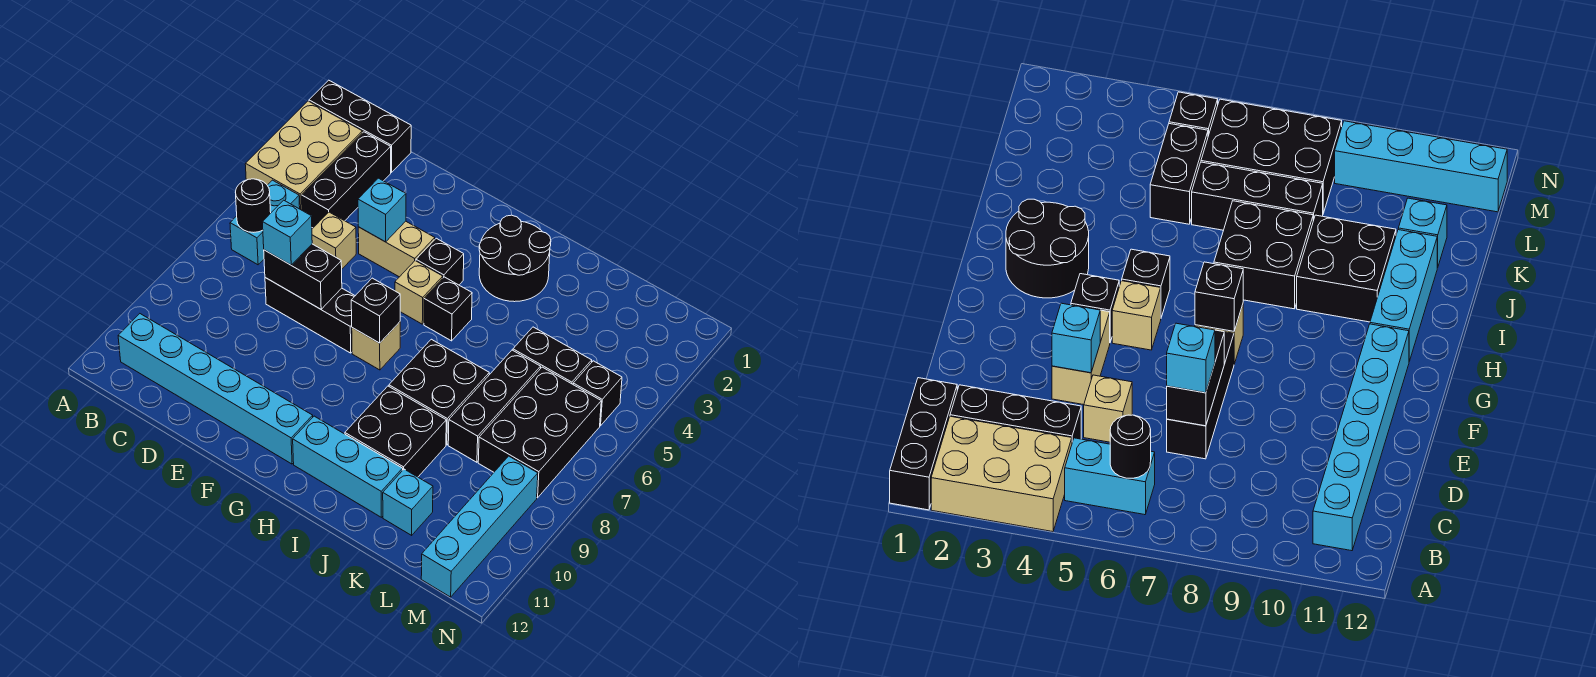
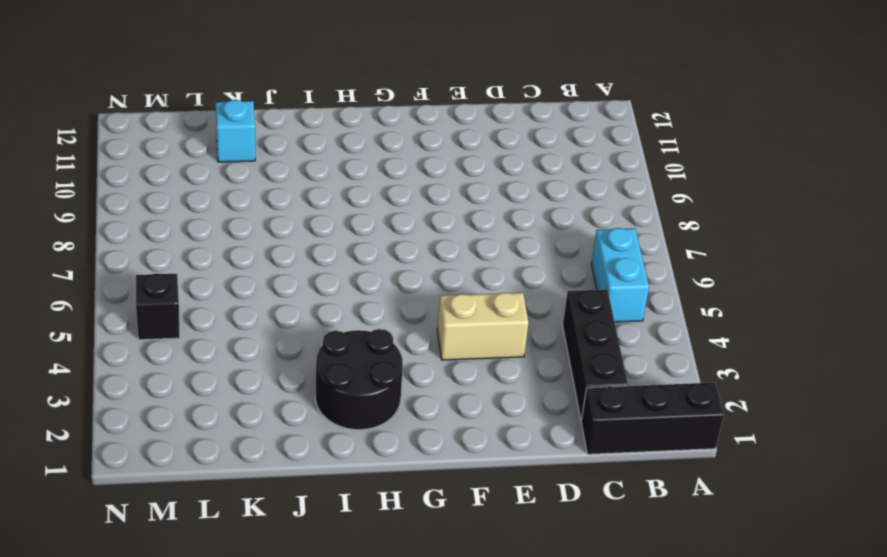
none -> tan 2x3 brick [245,101,362,210]
none -> cyan 1x6 brick [118,314,313,464]
none -> tan 1x1 brick [312,212,356,269]

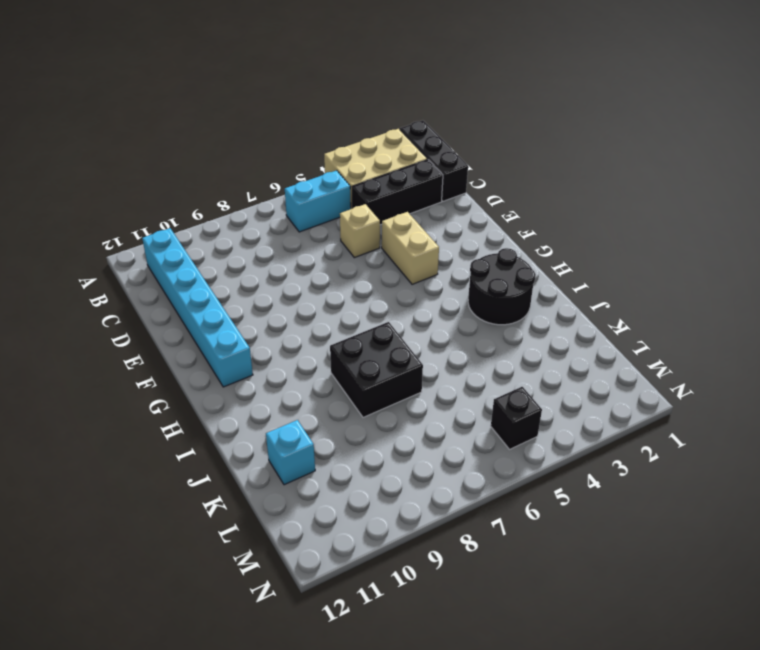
none -> black 1x3 brick [265,278,355,353]
none -> black 1x1 brick [416,238,464,285]
none -> tan 1x1 brick [395,261,443,324]

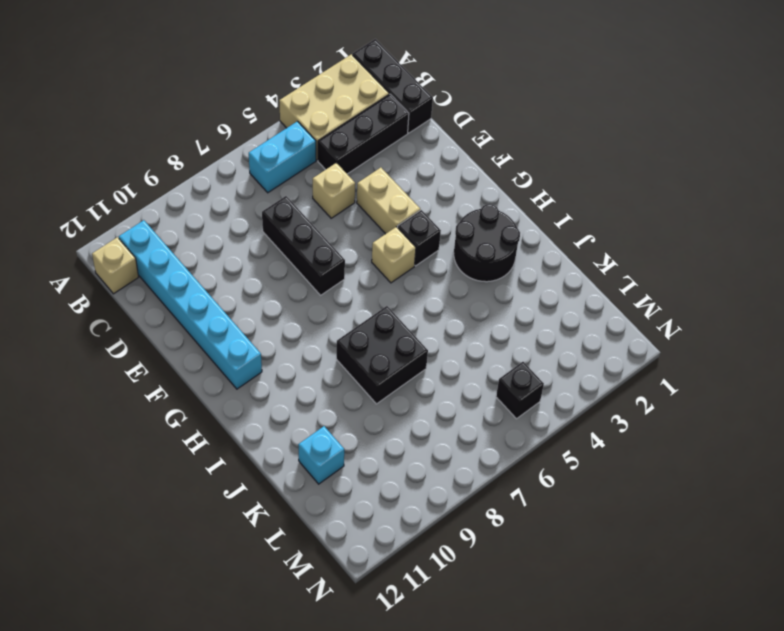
tan 1x1 brick [92,237,138,294] -> tan 1x1 brick moved to [352,322,400,370]
none -> black 1x1 brick [424,277,472,341]
none -> cyan 1x3 brick [293,416,403,517]
none -> black 2x2 brick [345,386,446,477]

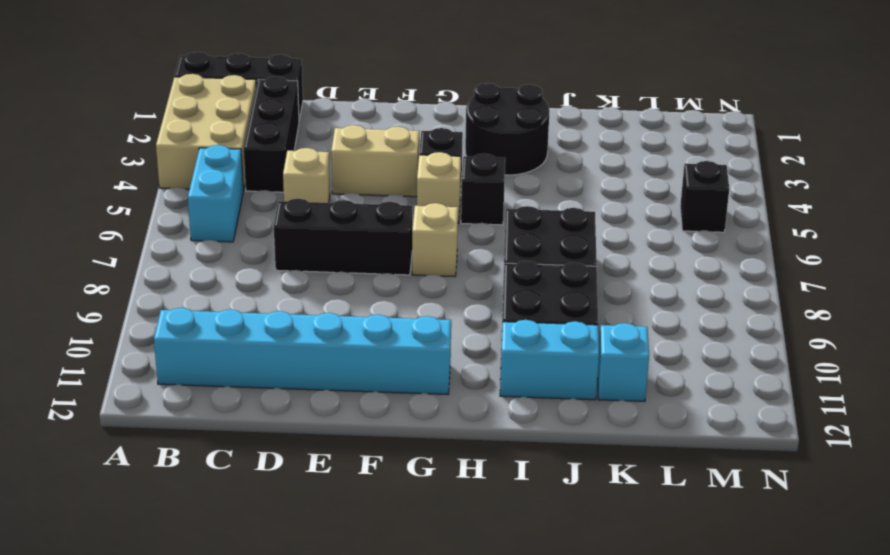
cyan 1x2 brick [500,320,599,400] -> cyan 1x3 brick [293,416,403,517]
none -> black 1x2 brick [513,327,592,384]
none -> black 1x3 brick [448,350,541,462]
none -> black 2x3 brick [478,367,601,498]

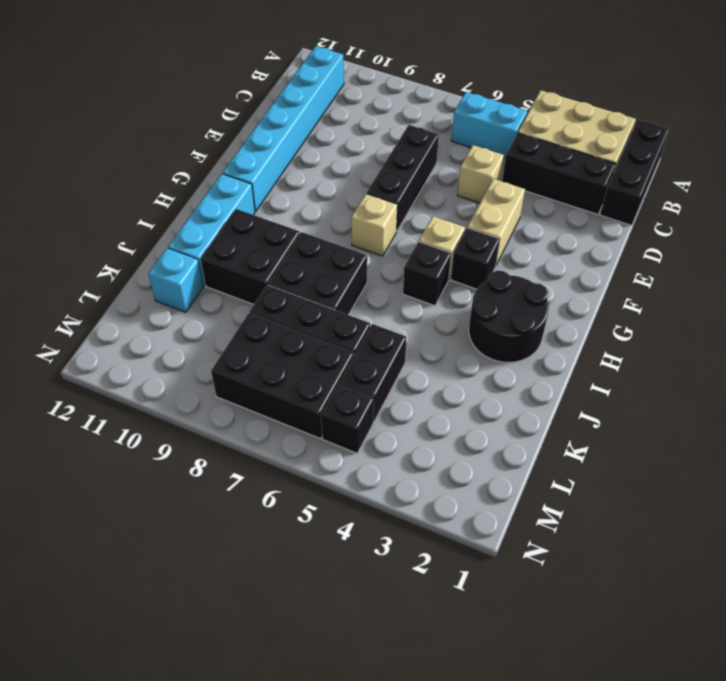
none -> cyan 1x4 brick [421,456,538,597]
none -> black 1x1 round brick [236,179,271,232]
none -> black 1x2 brick [264,244,342,309]

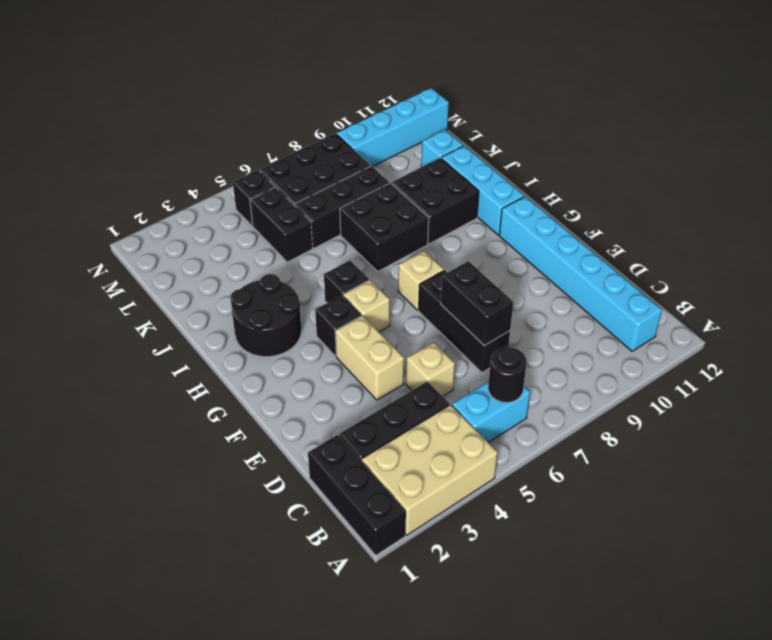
none -> cyan 1x1 brick [358,178,406,242]
none -> black 1x1 brick [351,278,400,343]
none -> cyan 1x1 brick [263,200,312,265]

